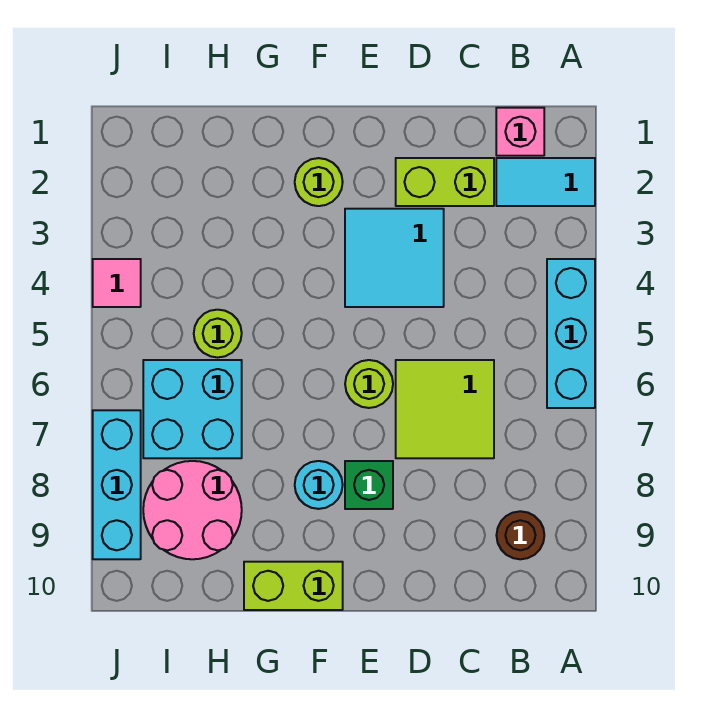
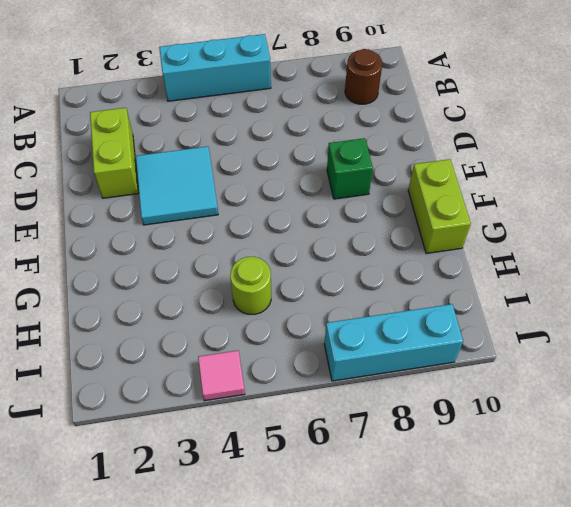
none -> cyan 1x2 tile [496,158,595,206]
none -> pink 1x1 brick [496,108,544,156]
none -> lime 2x2 tile [396,360,494,458]

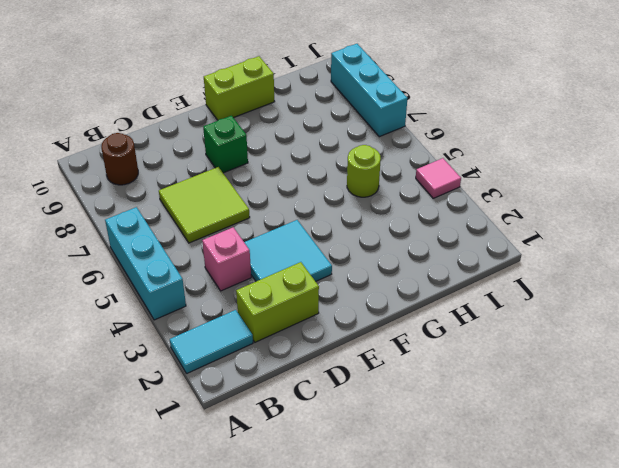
pink 1x1 brick [202,227,251,291] -> pink 1x1 brick moved to [496,108,544,156]
none -> lime 1x1 round brick [345,360,393,408]
none -> lime 1x1 round brick [295,158,343,206]
none -> cyan 1x1 round brick [295,461,343,509]

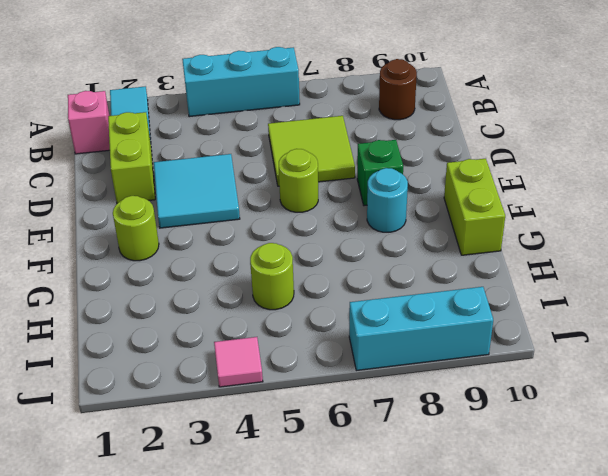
none -> cyan 2x2 brick [143,360,242,458]
none -> pink 2x2 round brick [143,461,242,559]

